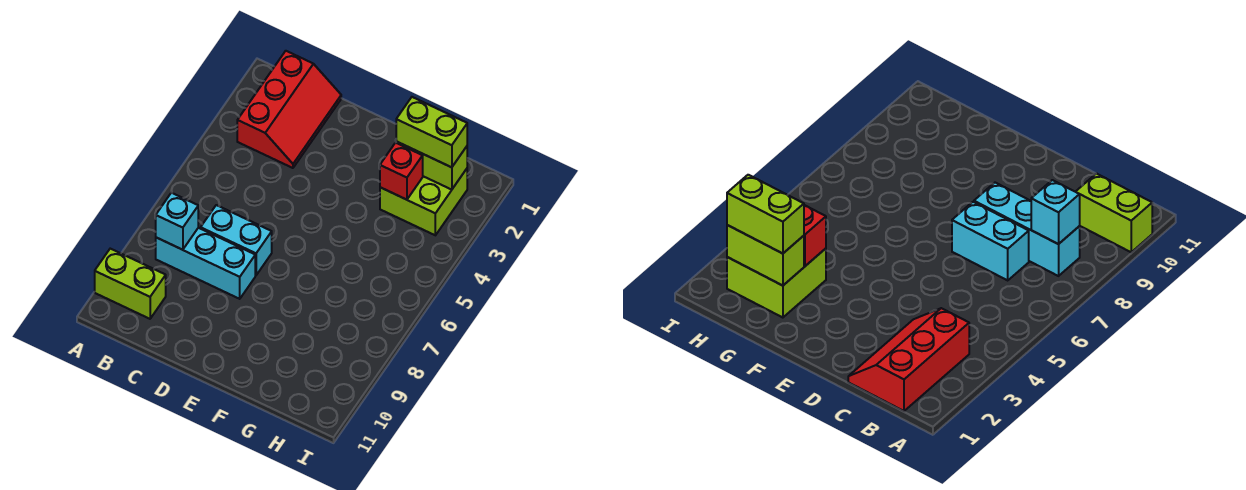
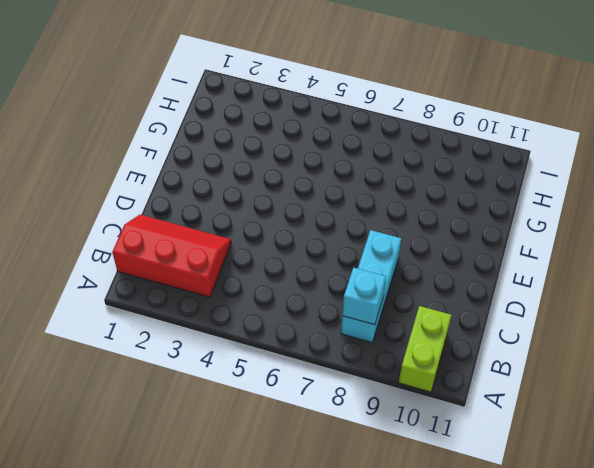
none -> cyan 1x2 brick [201,205,272,275]
none -> lime 2x2 brick [380,169,467,235]

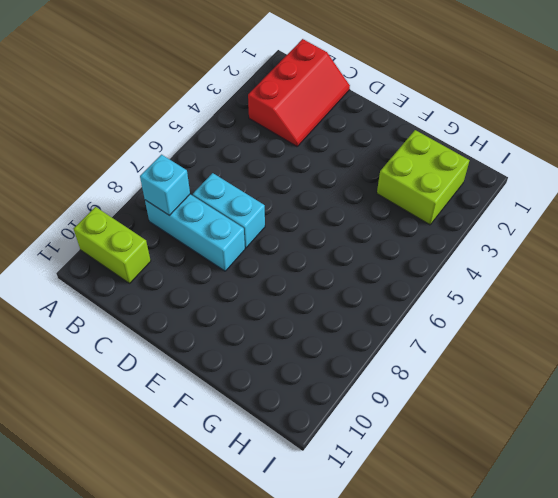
none -> lime 1x2 brick [396,142,467,190]
none -> red 1x1 brick [380,143,423,200]

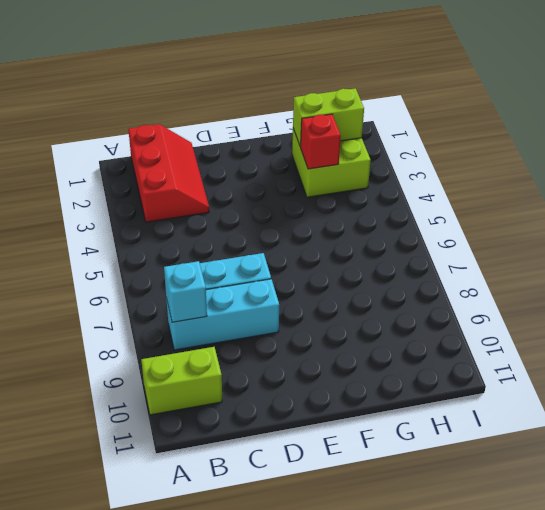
none -> lime 1x2 brick [396,97,467,167]

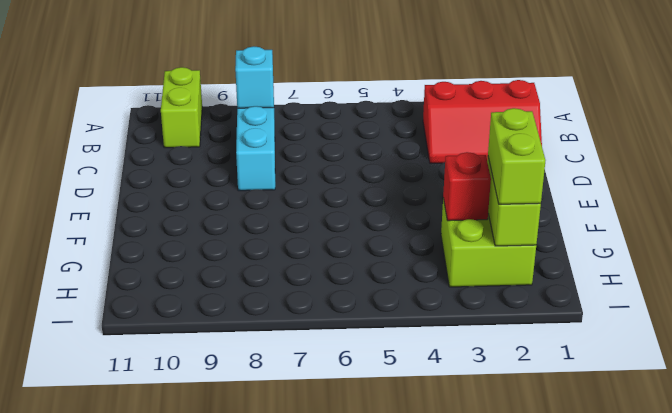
none -> cyan 1x2 brick [201,205,272,275]

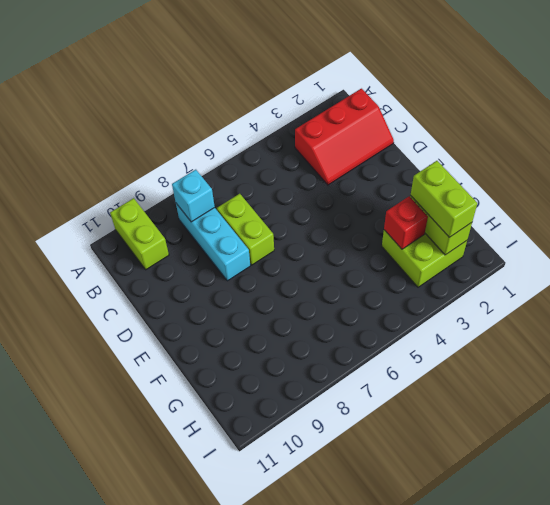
lime 1x2 brick [217,194,274,265] -> cyan 1x2 brick [201,205,272,275]

